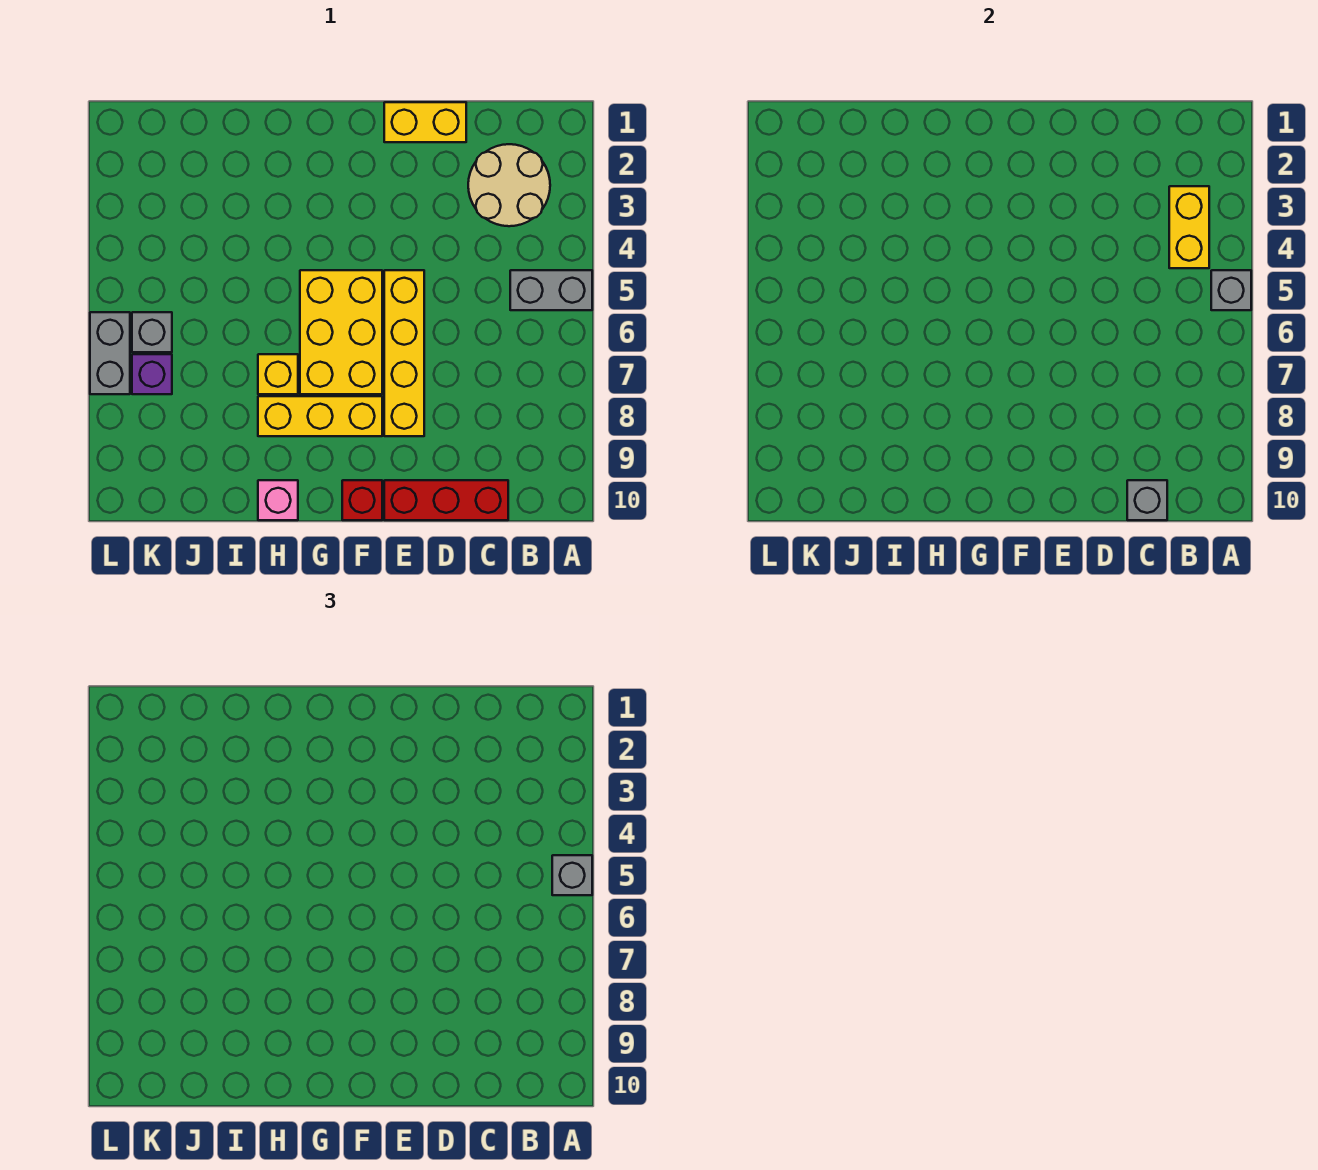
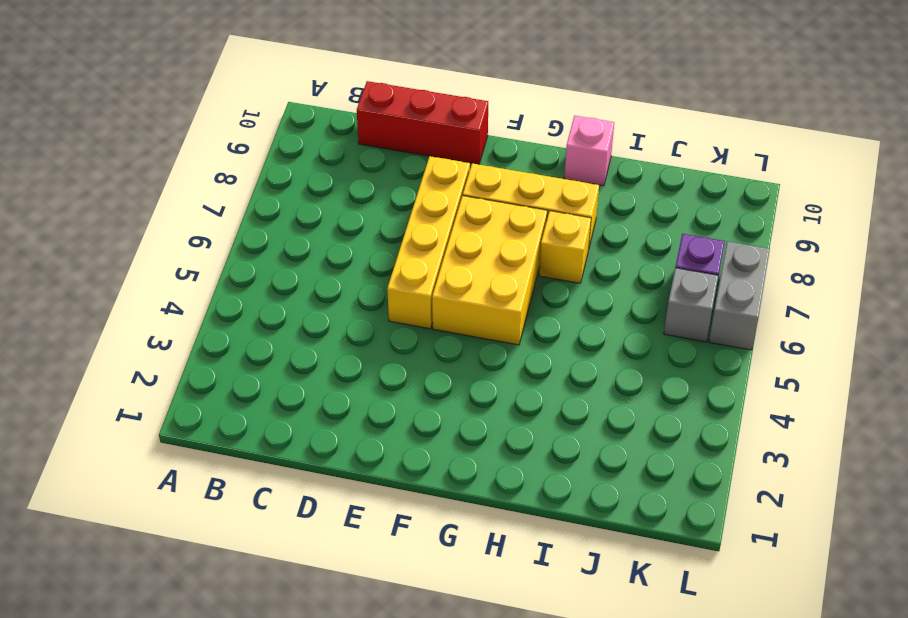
none -> grey 1x2 brick [510,270,592,310]
none -> tan 2x2 round brick [468,144,550,226]
none -> yellow 1x2 brick [384,102,466,142]

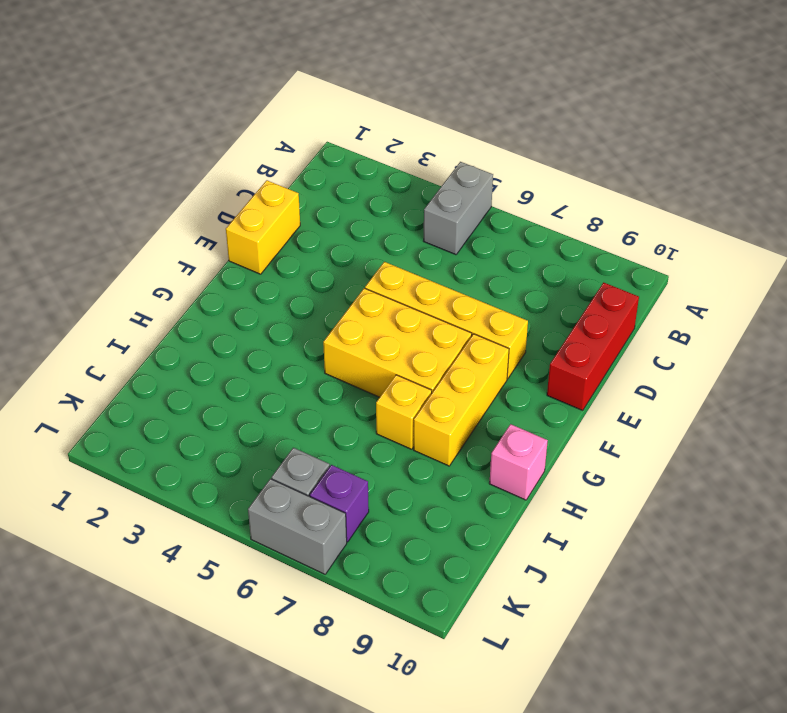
none -> tan 2x2 round brick [468,144,550,226]
none -> red 1x1 brick [342,480,382,520]
none -> grey 1x1 brick [1211,270,1251,310]

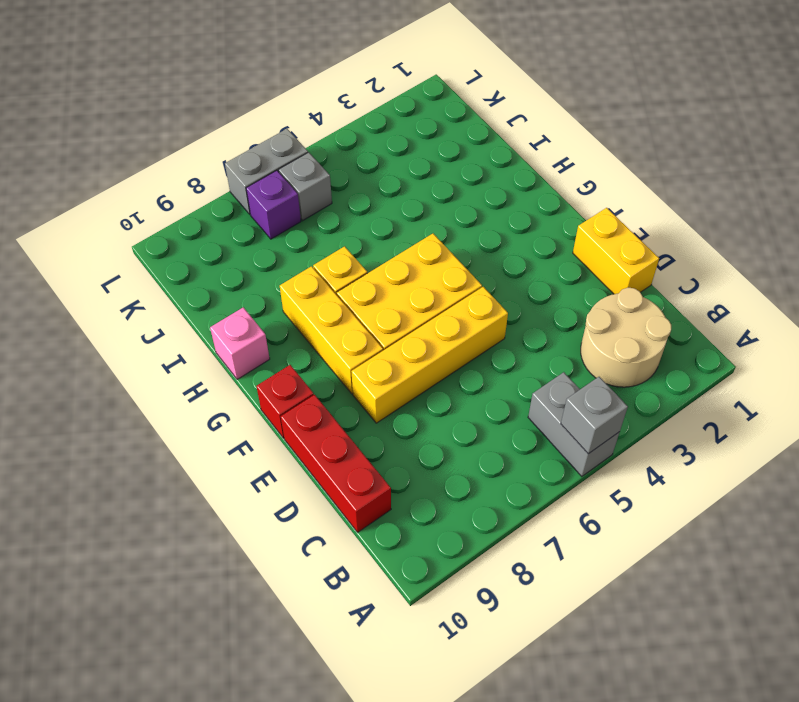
none -> yellow 1x2 brick [1169,186,1209,268]
none -> grey 1x1 brick [1127,480,1167,520]
none -> grey 1x1 brick [552,855,592,895]

